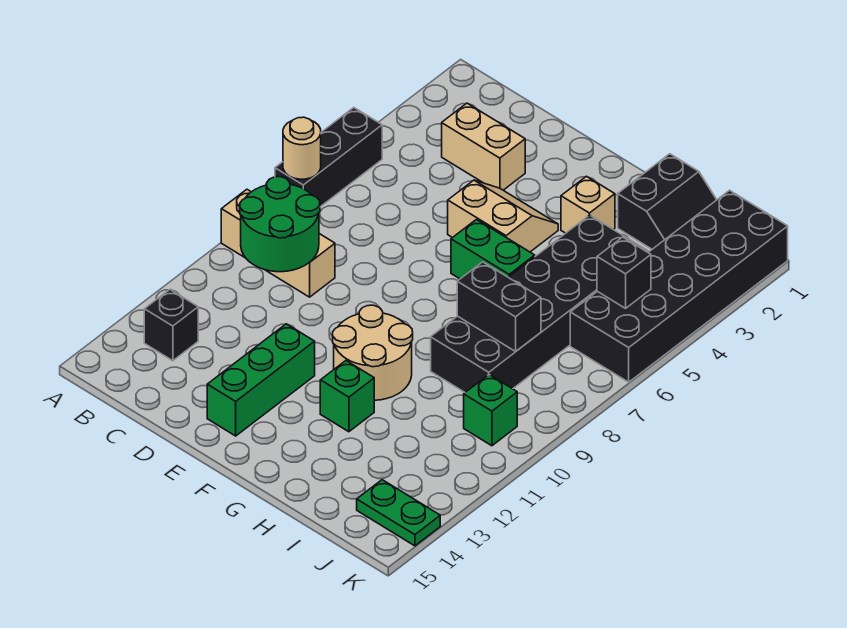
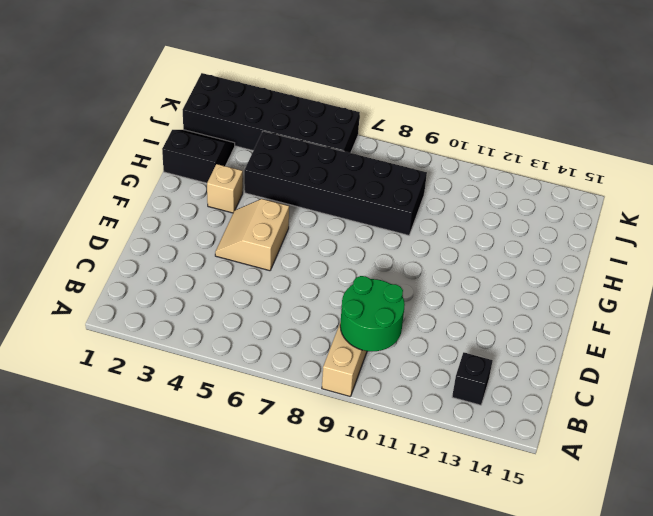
none -> black 1x3 brick [275,108,382,207]
none -> tan 1x2 brick [442,103,525,190]
none -> green 1x3 brick [207,324,315,436]

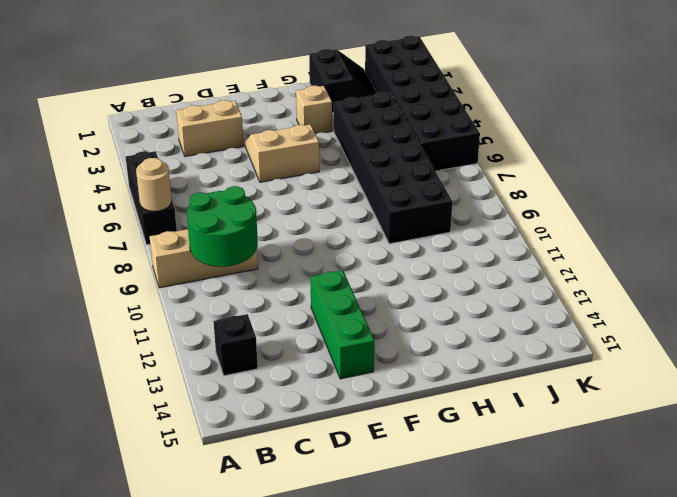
none -> green 1x2 brick [451,220,535,279]
none -> tan 2x2 round brick [333,305,413,400]
none -> green 1x1 brick [320,361,374,432]

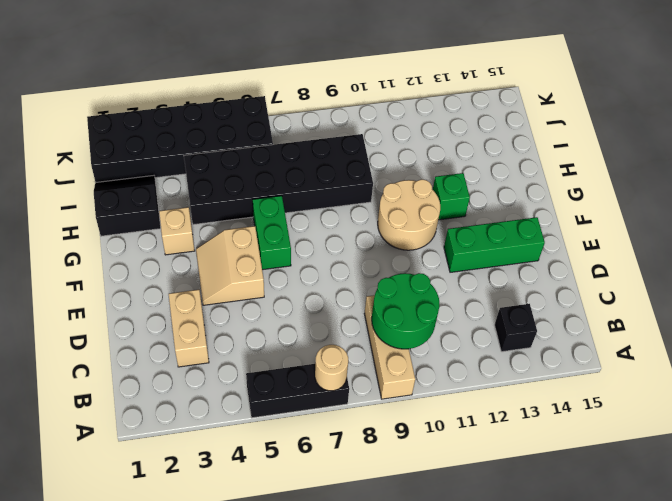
none -> green 1x1 brick [464,375,517,446]
none -> green 1x2 plate [357,480,440,546]
none -> black 1x2 brick [457,262,541,351]

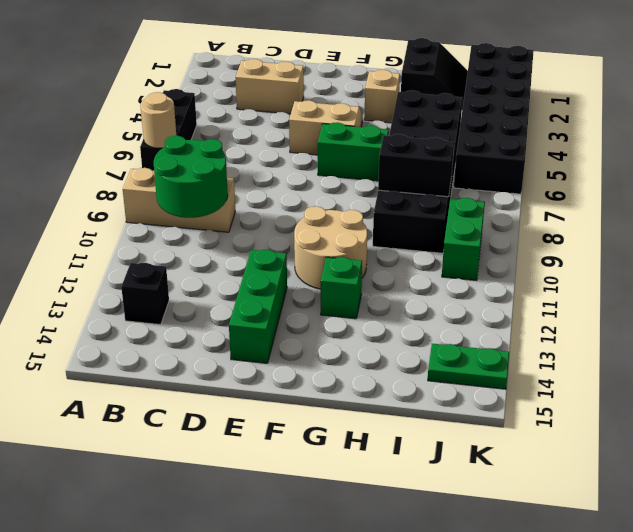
green 1x2 brick [442,198,485,281] -> green 1x1 brick [464,375,517,446]
none -> black 1x1 brick [597,237,651,308]

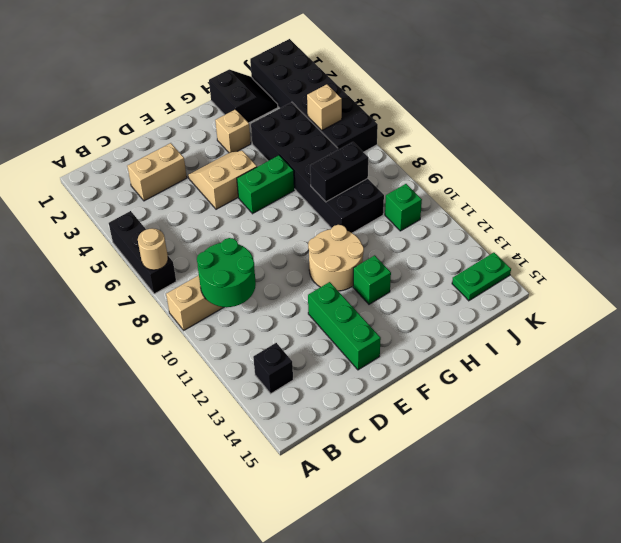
tan 1x1 brick [307,84,342,130] -> black 1x1 brick [597,237,651,308]

